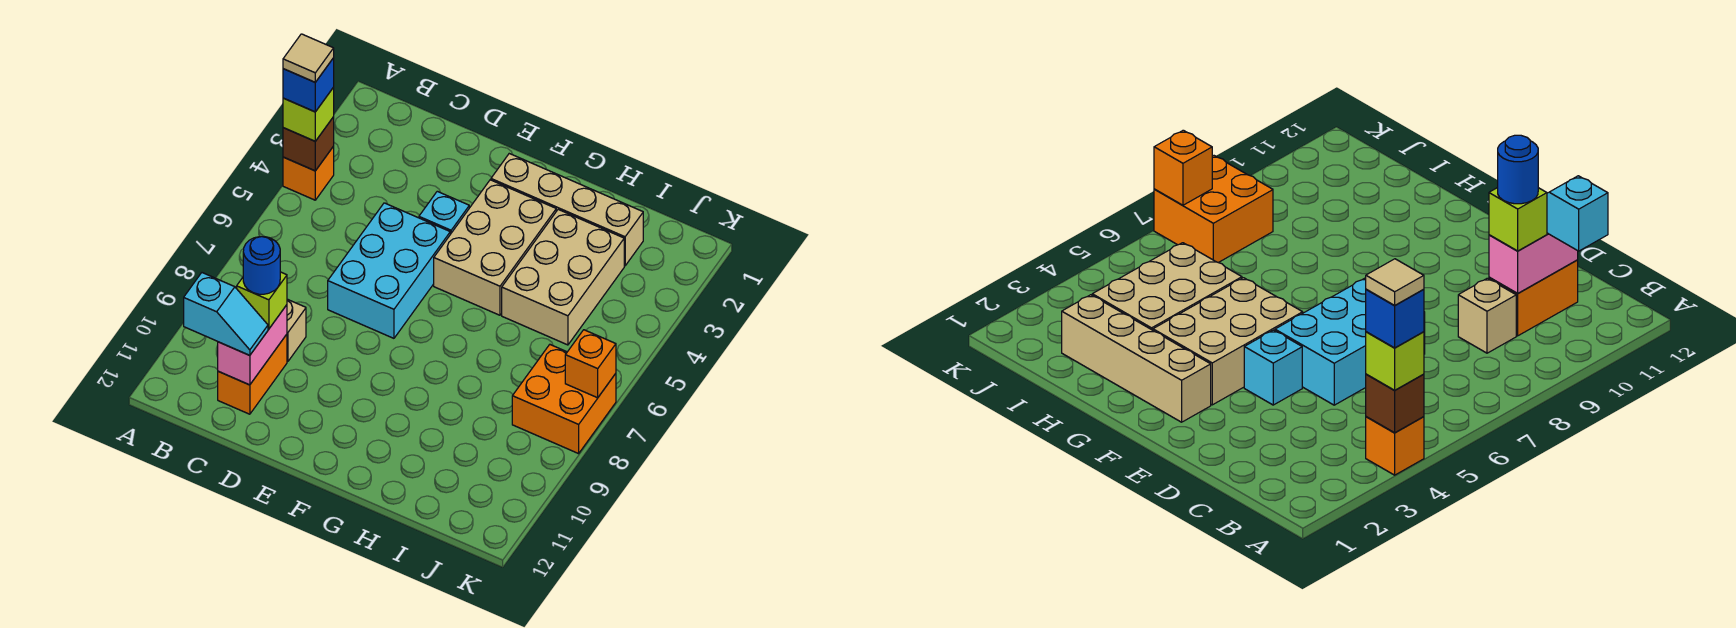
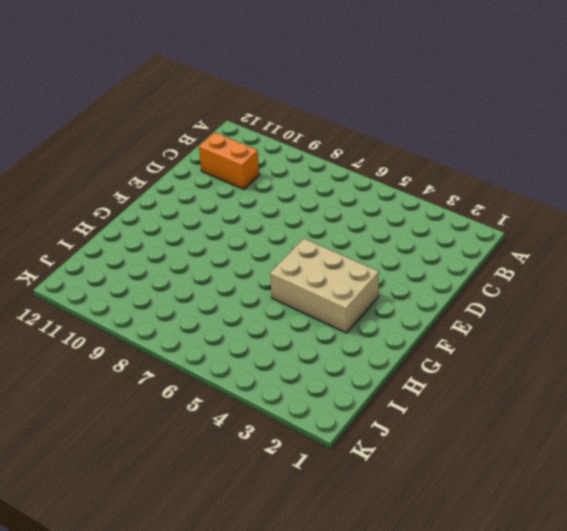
none -> orange 1x1 brick [283,146,334,200]
none -> tan 1x1 brick [287,299,306,362]
none -> cyan 2x3 brick [328,203,450,338]

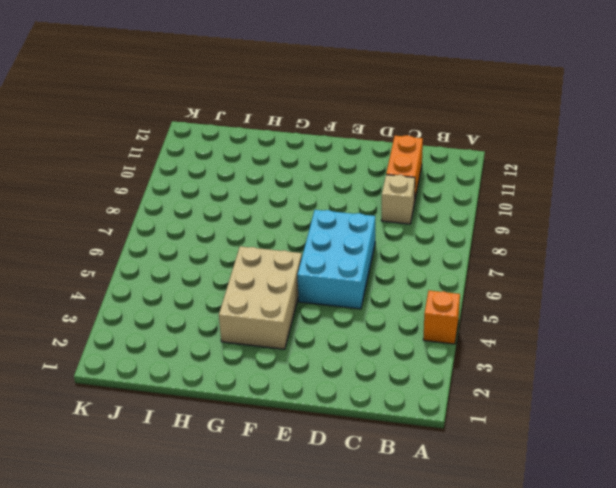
none -> cyan 1x1 brick [419,191,469,234]
none -> tan 1x4 brick [491,154,643,266]
none -> tan 2x3 brick [502,210,624,345]

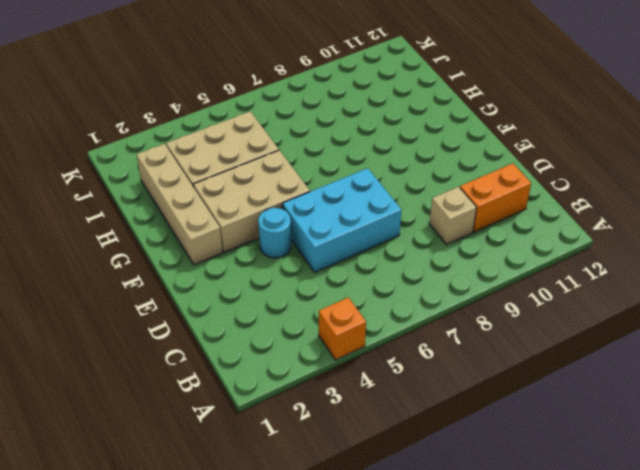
cyan 1x1 round brick [258,208,291,258] -> cyan 1x1 brick [419,191,469,234]
none -> orange 2x2 brick [512,345,616,454]
none -> brown 1x1 brick [283,117,334,171]
none -> pink 1x2 brick [218,305,287,385]

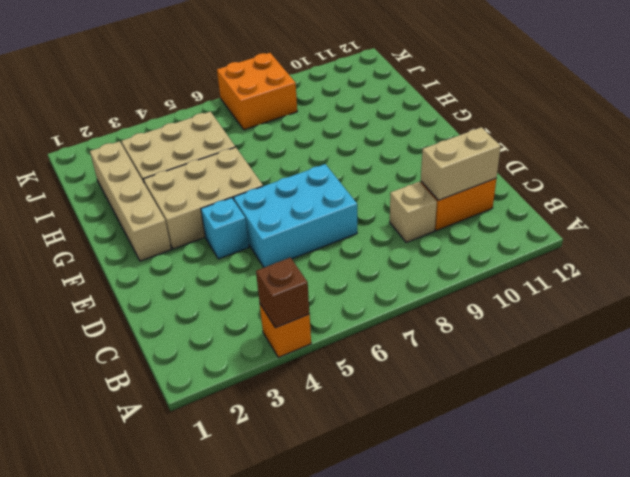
tan 1x2 brick [421,127,501,200] -> pink 1x2 brick [218,305,287,385]
none -> orange 1x1 brick [565,330,616,398]
none -> lime 1x1 brick [283,87,334,141]
none -> cyan 1x2 slope [184,273,268,355]

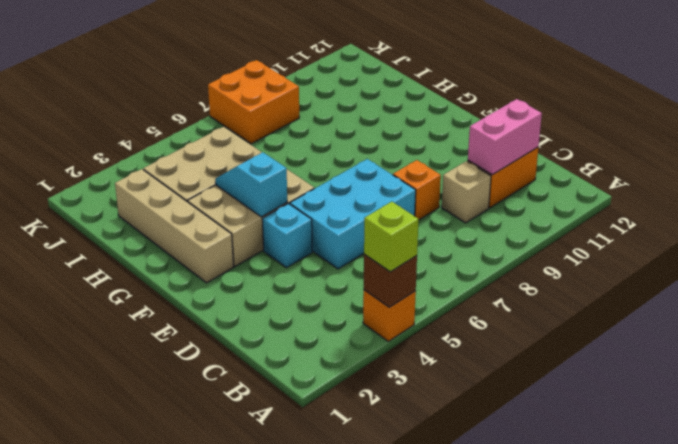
orange 1x1 brick [393,160,441,220] -> orange 1x1 brick moved to [565,330,616,398]
cyan 1x2 slope [215,152,287,217] -> cyan 1x2 slope moved to [184,273,268,355]
none -> lime 1x1 brick [237,272,287,329]
none -> blue 1x1 brick [283,58,334,112]
none -> blue 1x1 round brick [243,237,280,294]

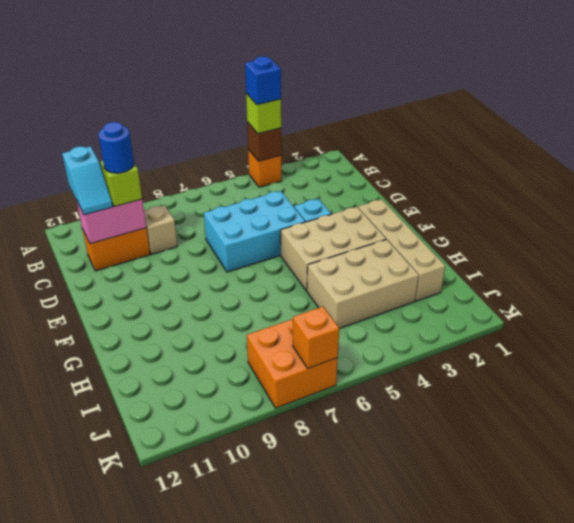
none -> tan 1x1 tile [283,34,334,82]

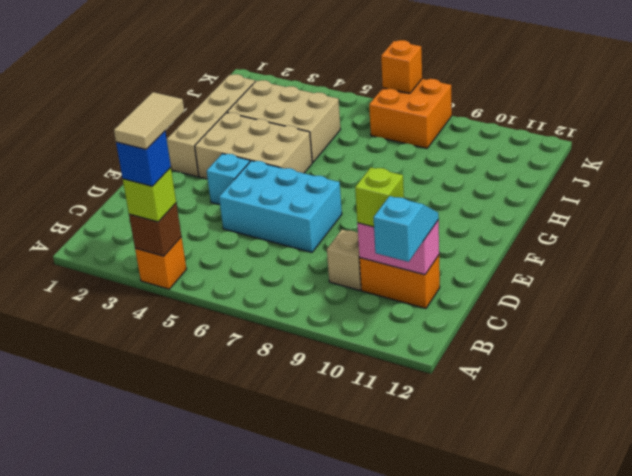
tan 1x2 tile [114,92,184,149] -> tan 1x1 tile [283,34,334,82]
none -> blue 1x1 round brick [243,237,280,294]

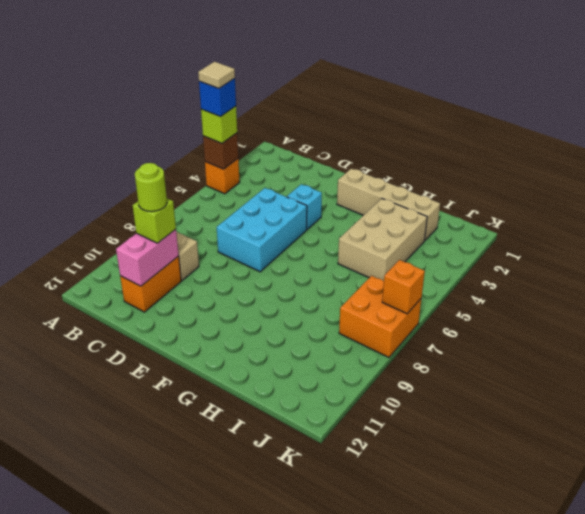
lime 1x1 round brick [135,163,167,211] -> blue 1x1 round brick [243,237,280,294]
none -> tan 2x3 brick [434,180,556,315]
none -> cyan 1x2 slope [184,273,268,355]

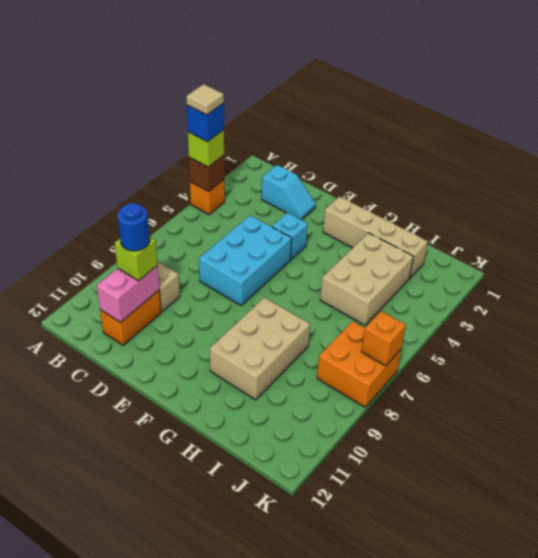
cyan 1x2 slope [262,165,316,220] -> cyan 1x2 slope moved to [184,273,268,355]
tan 2x3 brick [210,298,310,400] -> tan 2x3 brick moved to [434,180,556,315]

